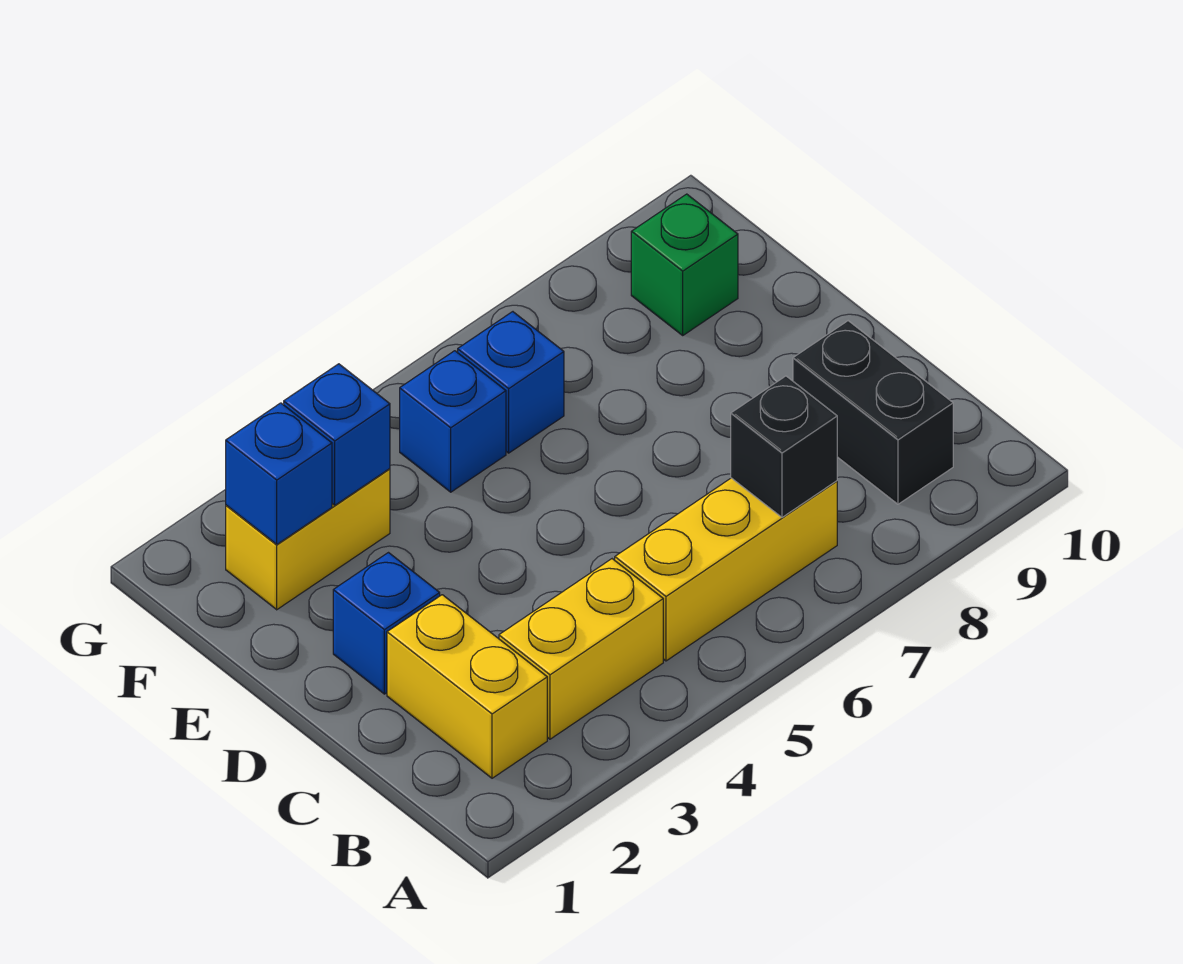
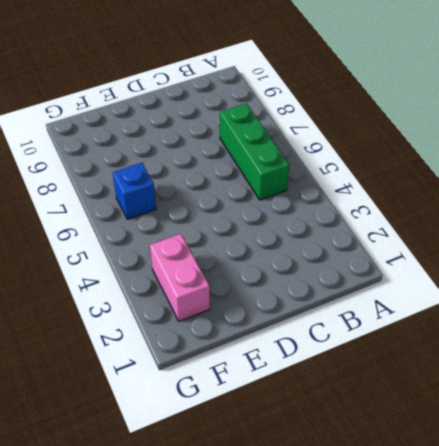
green 1x3 brick [220,103,289,200] -> yellow 1x3 brick [615,478,837,661]
pink 1x2 brick [150,234,210,321] -> yellow 1x2 brick [226,469,390,610]
none -> yellow 1x2 brick [387,595,547,778]
none -> yellow 1x2 brick [499,559,663,739]
none -> black 1x2 brick [793,321,953,504]

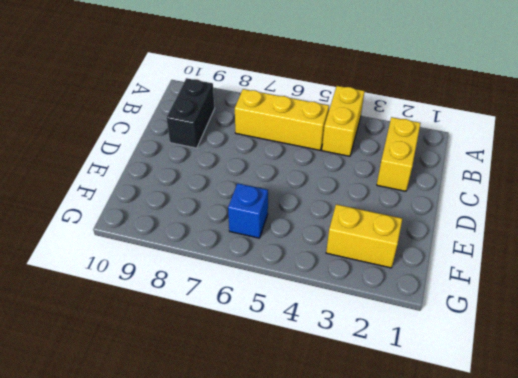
yellow 1x2 brick [322,86,364,156] -> yellow 1x2 brick turned to [499,559,663,739]
none -> blue 1x1 brick [333,553,440,694]
none -> blue 1x1 brick [400,351,506,492]
none -> green 1x1 brick [631,194,738,335]

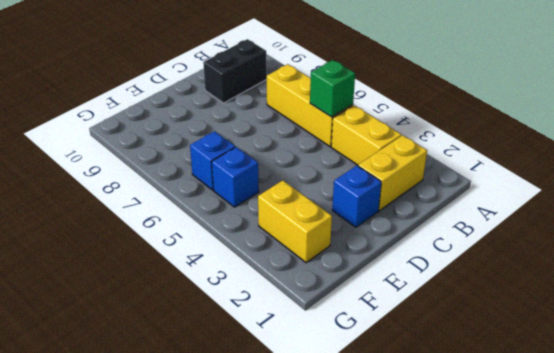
green 1x1 brick [310,60,355,117] -> green 1x1 brick moved to [631,194,738,335]
none -> black 1x1 brick [731,376,837,517]
none -> blue 1x1 brick [226,403,332,544]
none -> blue 1x1 brick [284,364,390,505]

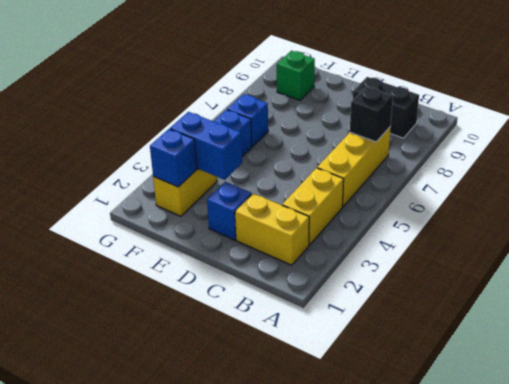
blue 1x2 brick [170,112,242,180] -> blue 1x1 brick [284,364,390,505]

